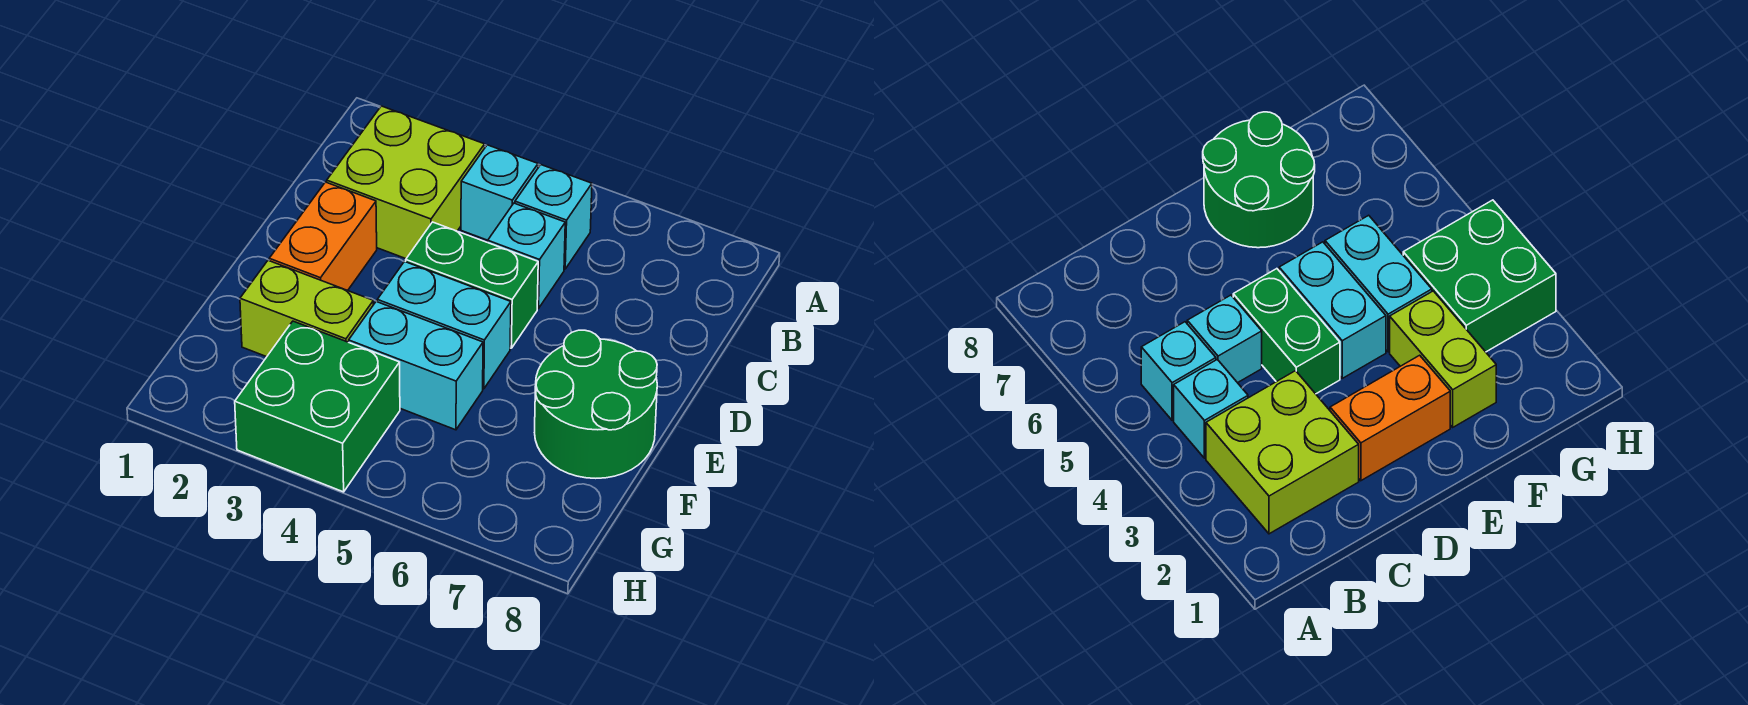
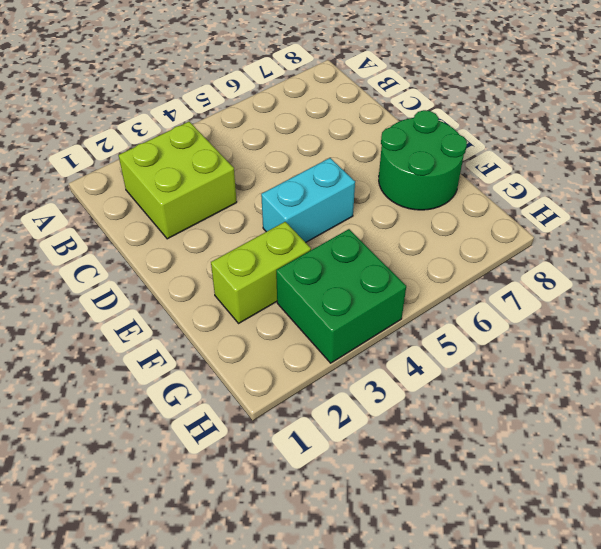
none -> cyan 1x1 brick [461,145,538,240]
none -> cyan 1x1 brick [515,165,592,269]

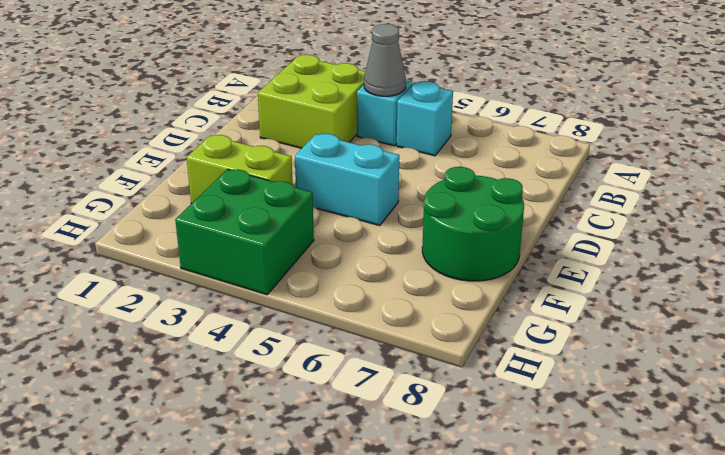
grey 1x1 cone [364,24,406,96] -> none
none -> cyan 1x1 brick [488,203,565,309]
none -> orange 1x2 brick [269,182,377,291]

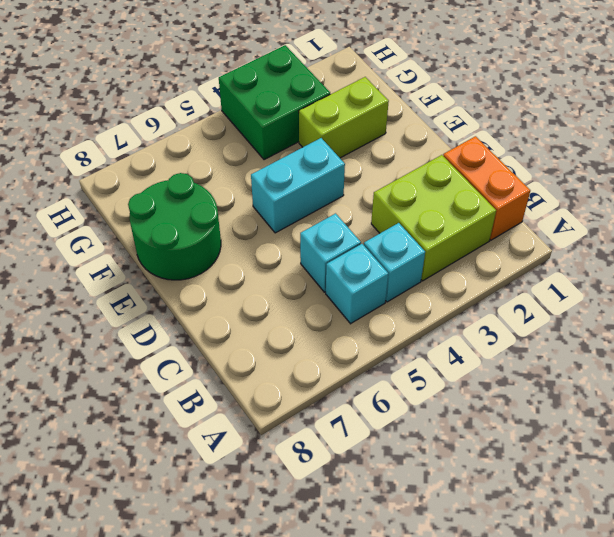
orange 1x2 brick [443,136,530,240] -> orange 1x2 brick moved to [269,182,377,291]
none -> green 1x2 brick [406,222,538,348]
none -> cyan 1x2 brick [349,301,483,430]

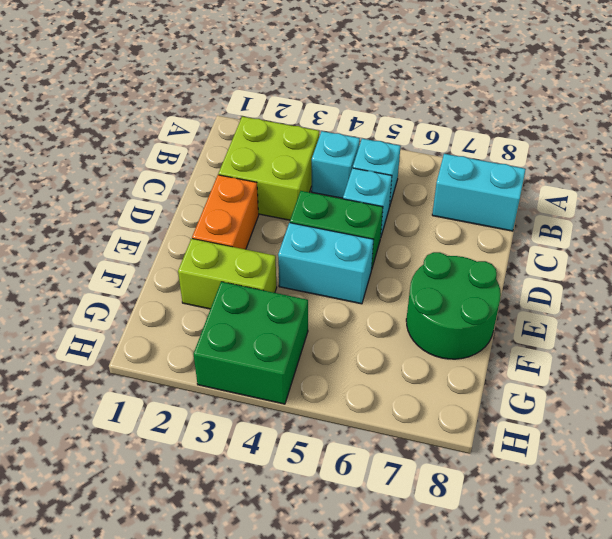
cyan 1x2 brick [432,154,526,231] -> cyan 1x2 brick moved to [349,301,483,430]

